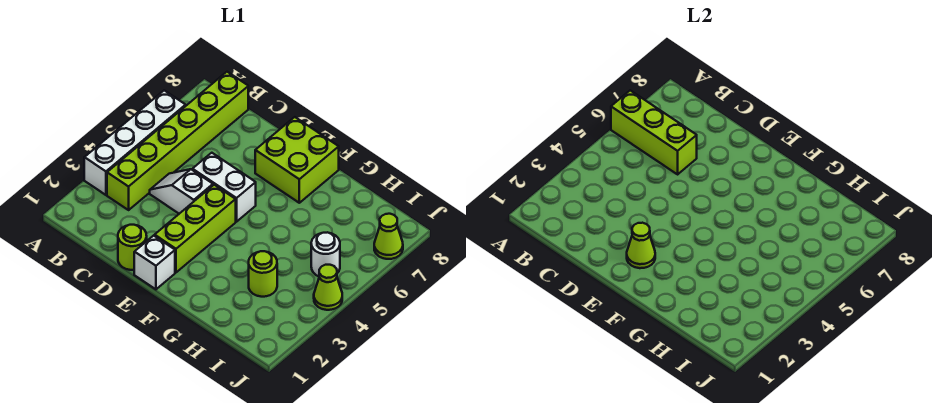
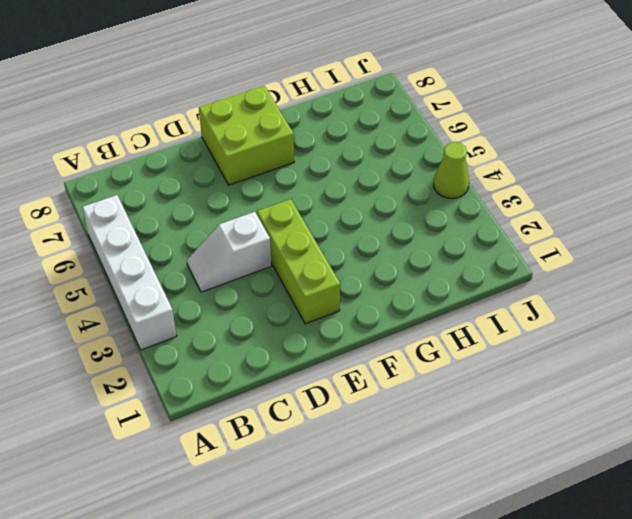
none -> lime 1x6 brick [107,72,248,210]
none -> lime 1x1 round brick [118,225,147,270]
none -> white 1x2 brick [193,153,256,222]

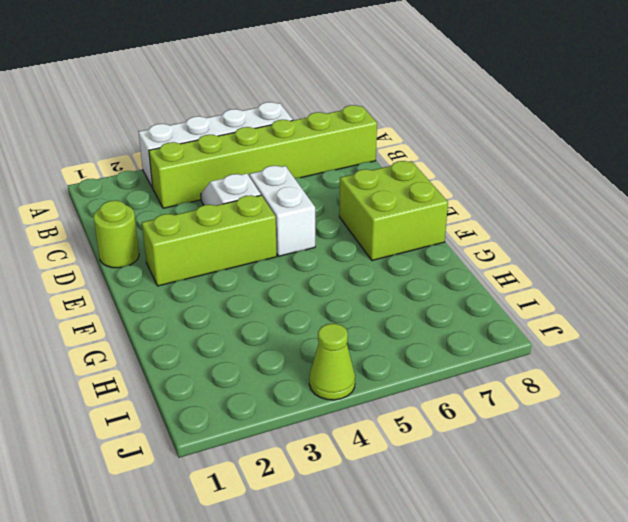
none -> white 1x1 brick [134,236,175,289]
none -> lime 1x1 round brick [249,251,277,297]
none -> white 1x1 round brick [311,232,340,276]

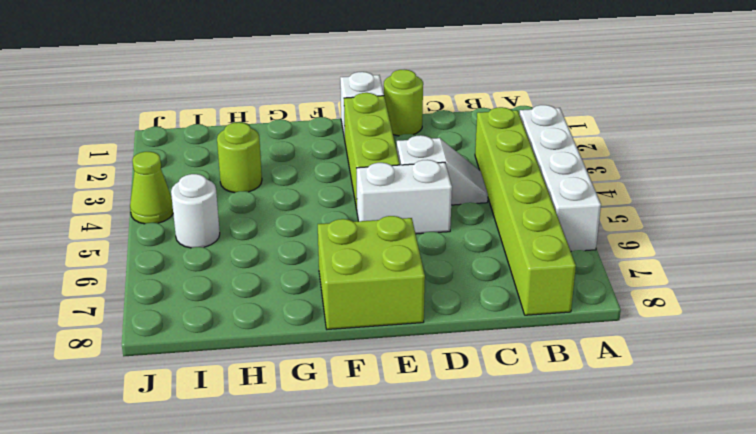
none -> lime 1x1 cone [374,214,403,259]
none -> lime 1x3 brick [611,90,697,174]
none -> lime 1x1 cone [627,223,655,268]

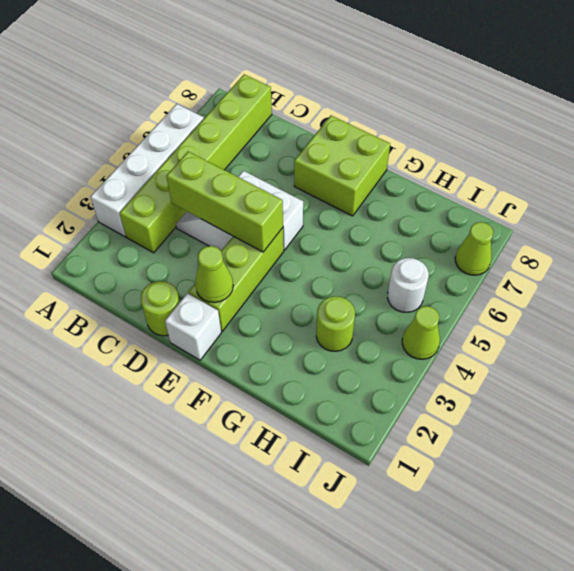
lime 1x3 brick [166,152,283,252] -> lime 1x3 brick moved to [611,90,697,174]

